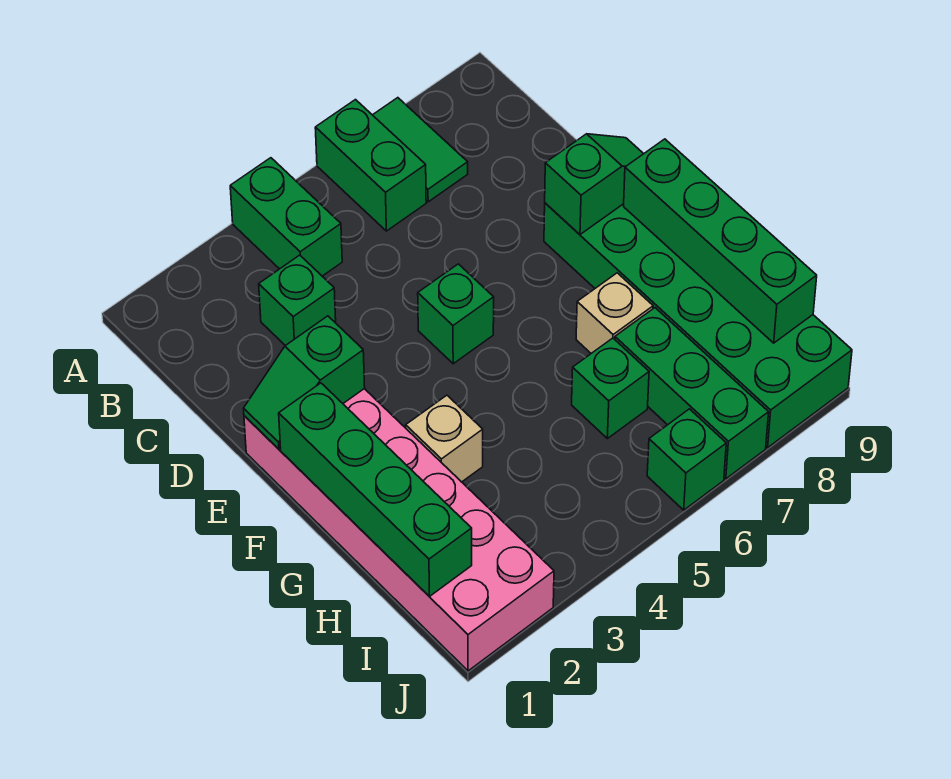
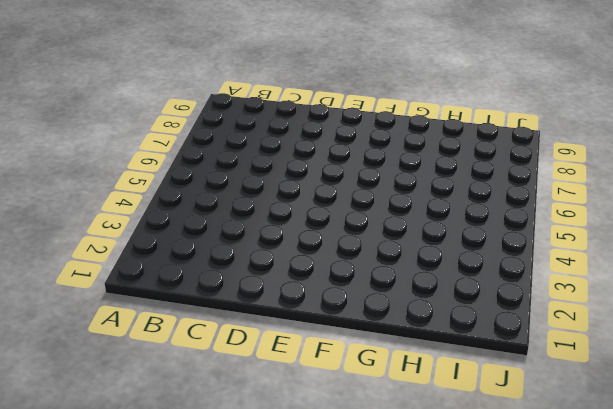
none -> green 1x2 brick [230,158,342,276]
none -> green 1x2 brick [315,100,426,231]
none -> green 1x2 tile [373,98,468,202]

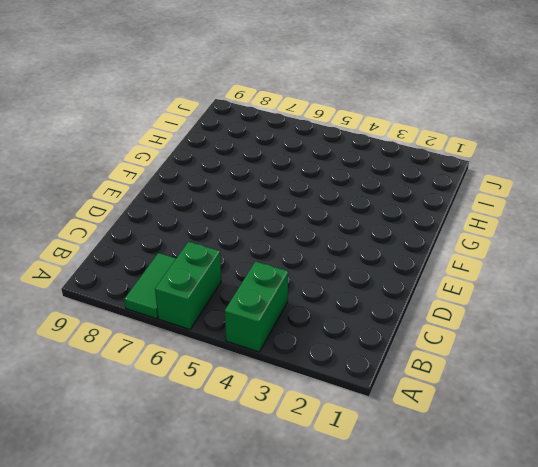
none -> green 1x1 brick [259,255,336,346]
none -> pink 2x6 brick [244,389,554,671]
none -> green 1x1 brick [418,264,494,364]

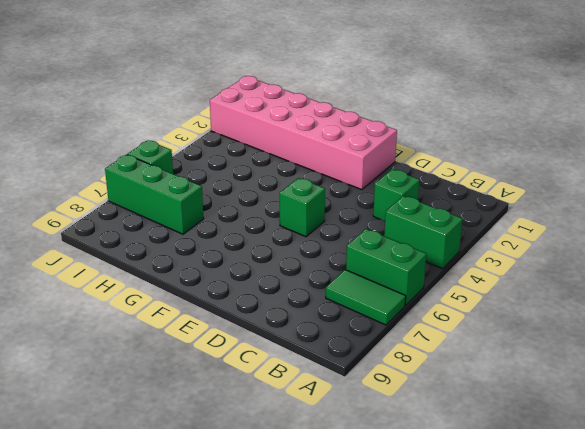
none -> green 2x6 brick [544,203,852,448]
none -> tan 1x1 brick [406,395,483,482]
none -> tan 1x1 brick [576,273,653,353]

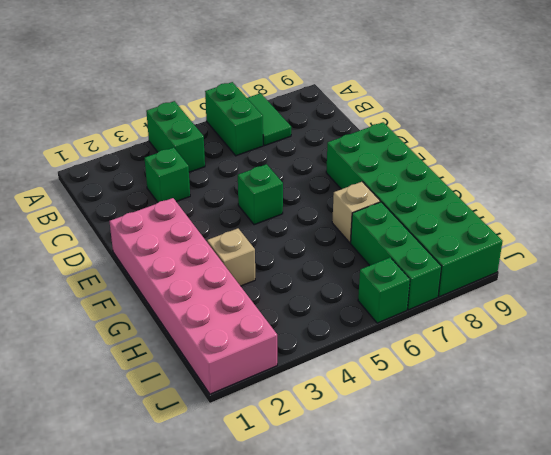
none -> green 1x1 brick [572,338,649,439]
none -> green 1x2 slope [243,316,365,449]
none -> green 1x2 slope [545,134,643,234]

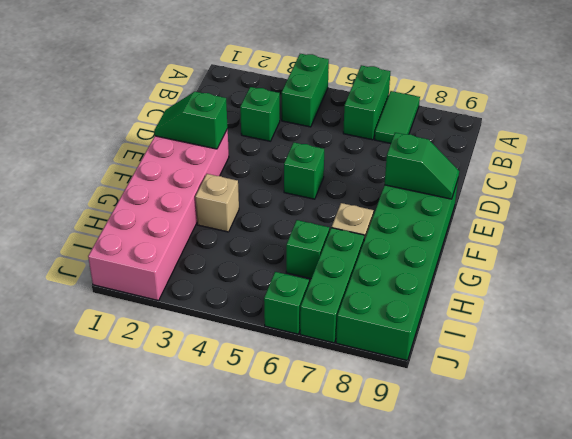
none -> green 1x4 brick [279,383,472,596]
none -> green 1x4 brick [624,139,817,343]

